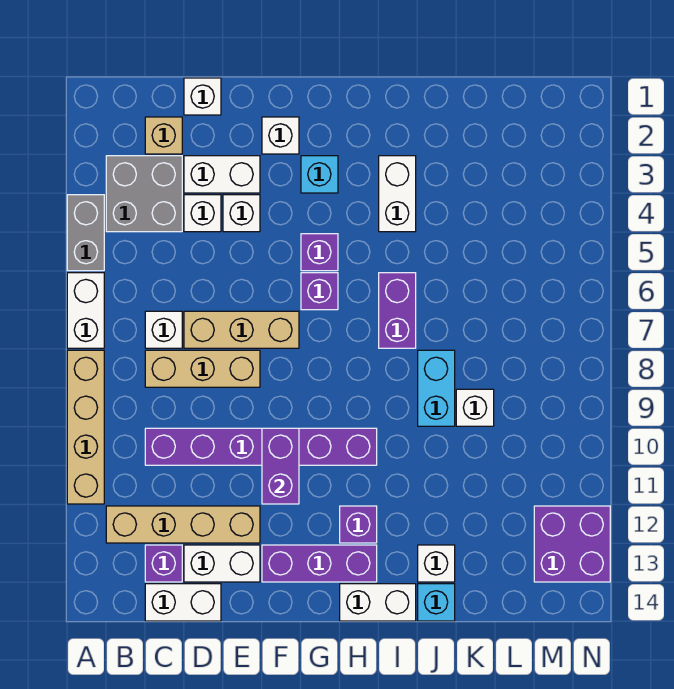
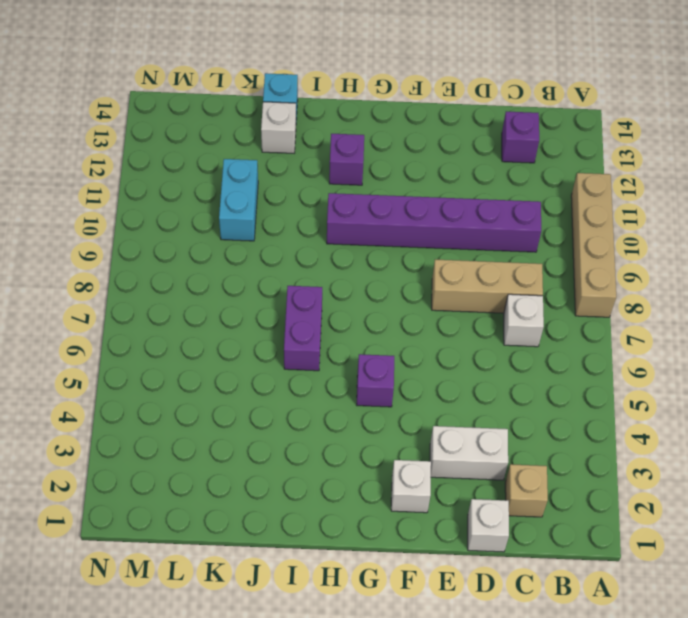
cyan 1x2 brick [219,159,258,241] -> cyan 1x2 brick moved to [418,350,455,426]
none -> grey 1x2 brick [67,195,104,271]
none -> white 1x2 brick [67,273,104,348]
none -> grey 2x2 brick [106,156,182,232]
none -> tan 1x4 brick [106,506,260,543]

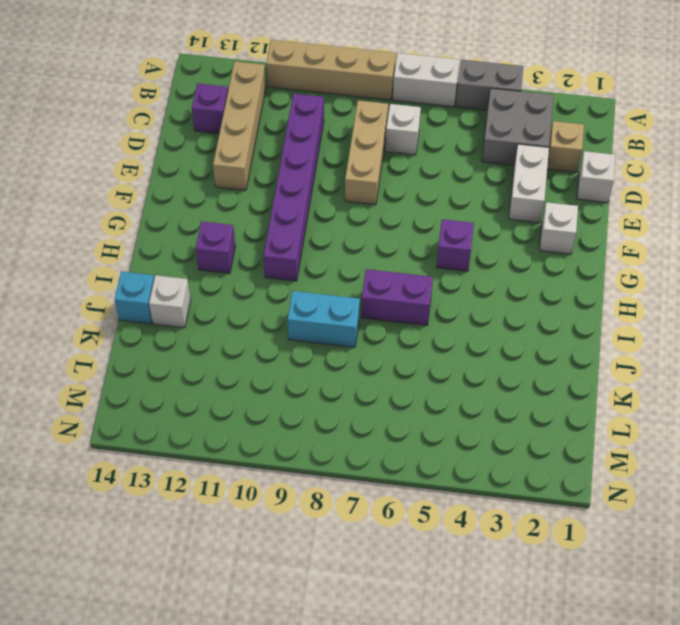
none -> white 1x2 brick [145,584,221,621]
none -> white 1x1 brick [184,195,221,232]
none -> tan 1x3 brick [184,311,299,348]
none -> white 1x2 brick [184,545,260,582]

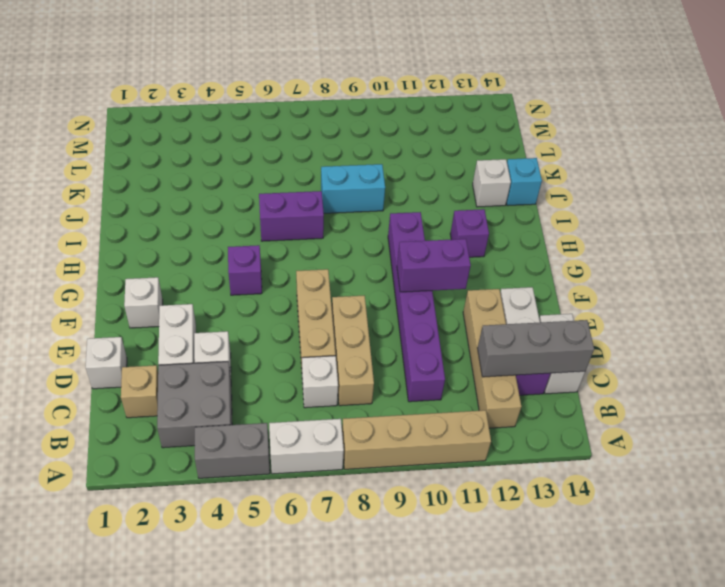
grey 1x3 brick [477,320,594,377] -> none
none -> white 1x1 brick [223,195,260,232]
none -> purple 1x3 brick [262,545,377,582]
none -> cyan 1x1 brick [301,156,338,193]
none -> purple 1x1 brick [301,273,338,310]

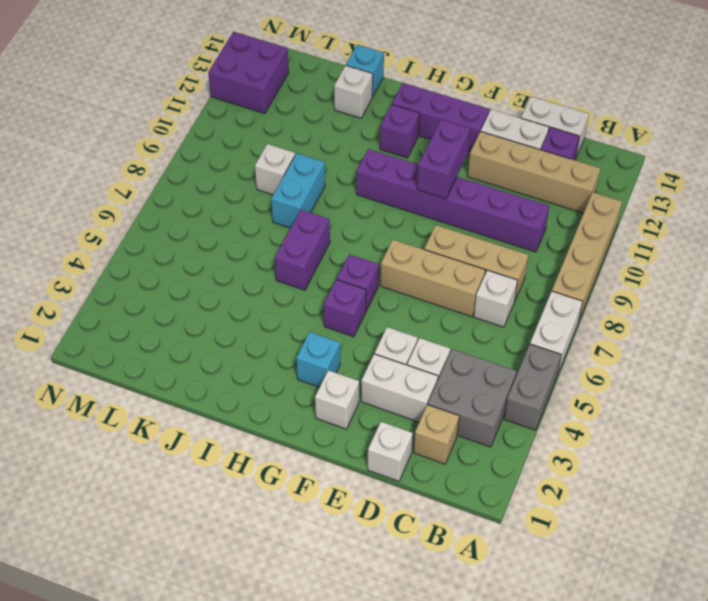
none -> white 1x2 brick [340,584,416,621]
none -> white 1x2 brick [379,156,416,232]

